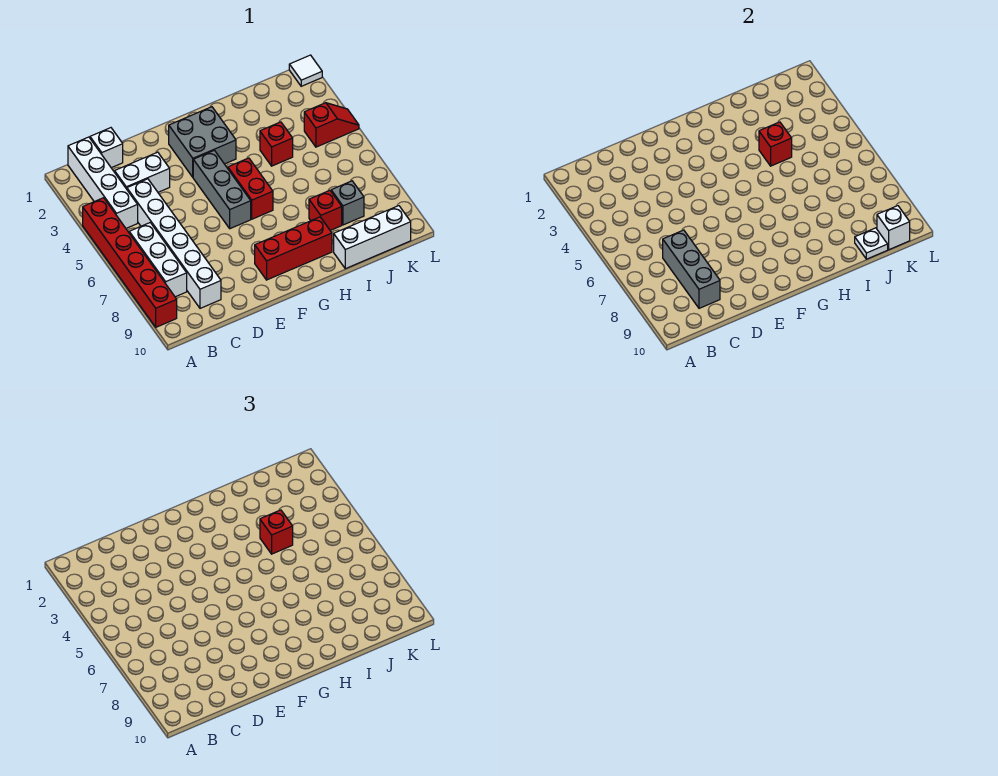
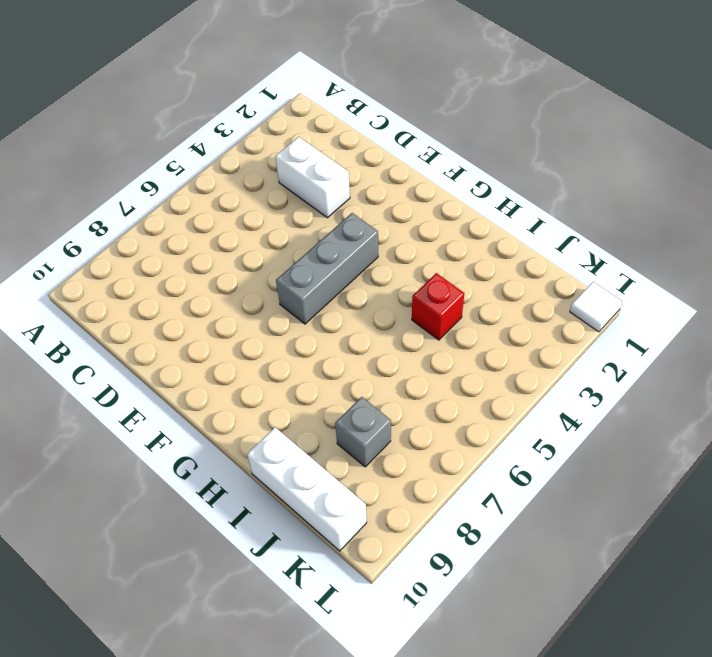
none -> red 1x6 brick [83,198,177,327]
none -> white 1x4 brick [68,137,138,228]
none -> white 1x3 brick [129,223,187,297]

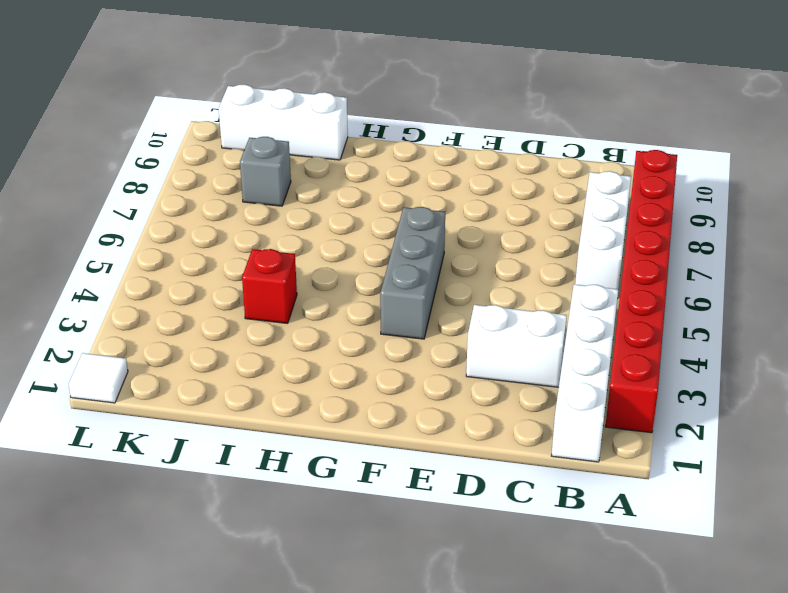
red 1x8 brick [605,150,677,433] -> red 1x6 brick [83,198,177,327]
none -> white 1x1 brick [90,128,123,168]
none -> white 1x6 brick [127,179,221,308]
none -> grey 2x2 brick [169,107,236,177]

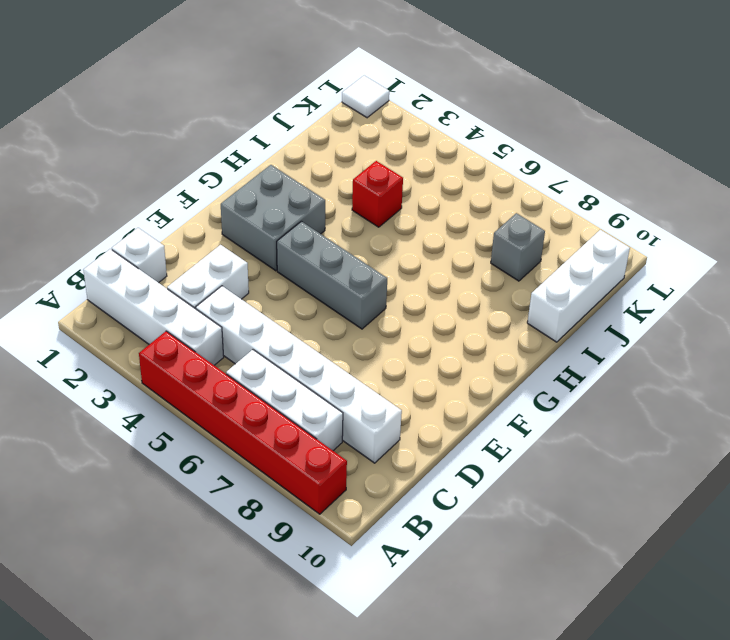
none -> red 1x3 brick [255,217,332,280]
none -> red 1x2 brick [228,158,273,219]
none -> red 1x1 brick [309,190,342,230]

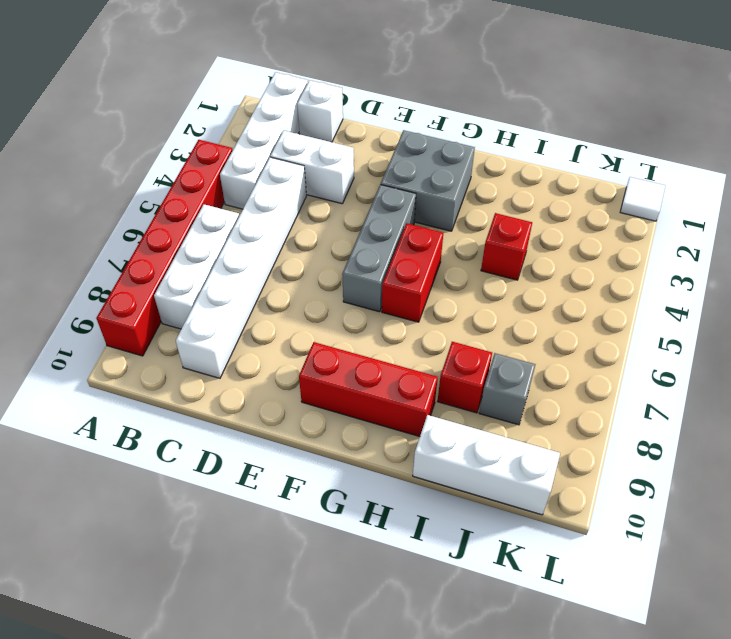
none -> red 1x2 slope [304,103,359,147]
none -> grey 1x3 brick [663,230,720,308]
none -> red 1x1 brick [759,122,792,166]

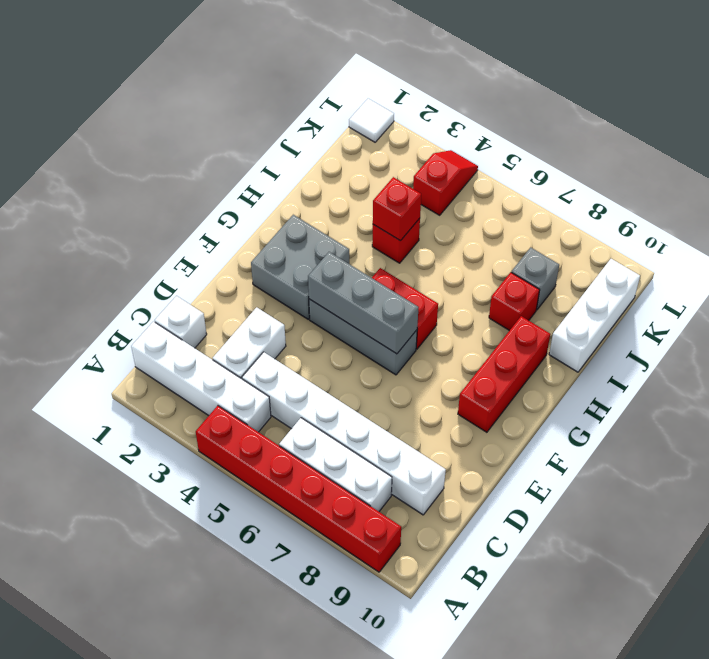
grey 1x3 brick [308,252,419,354] -> grey 1x3 brick moved to [663,230,720,308]
none -> white 1x1 plate [855,228,888,259]
none -> white 1x1 brick [877,206,910,250]
none -> red 1x1 brick [260,510,293,554]

